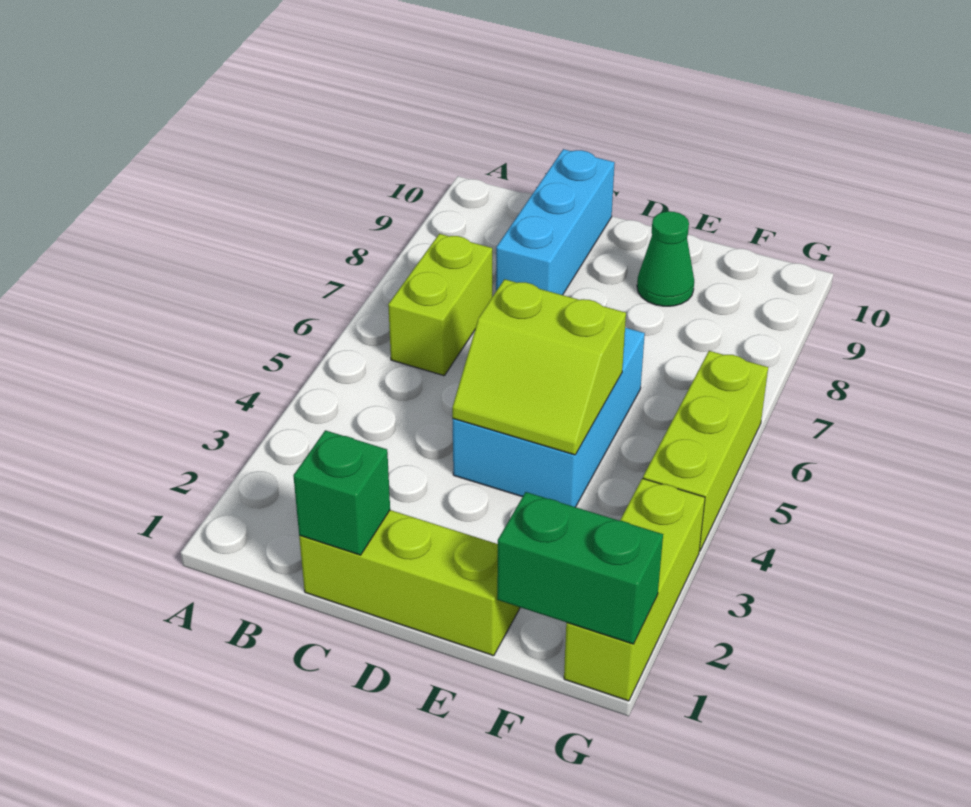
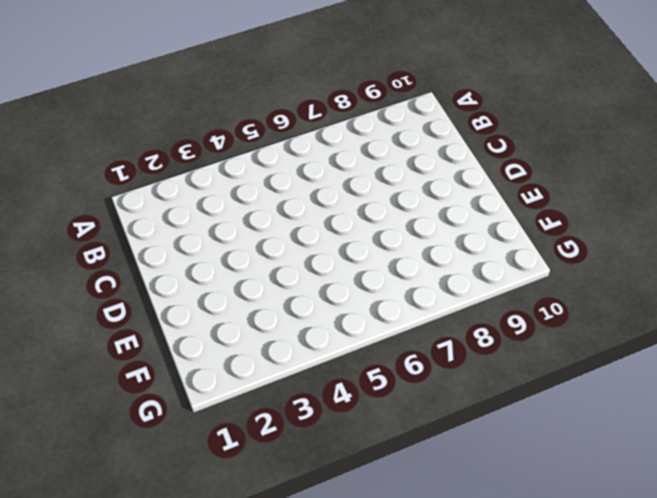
none -> lime 1x2 brick [388,234,492,376]
none -> lime 1x3 brick [299,510,520,656]

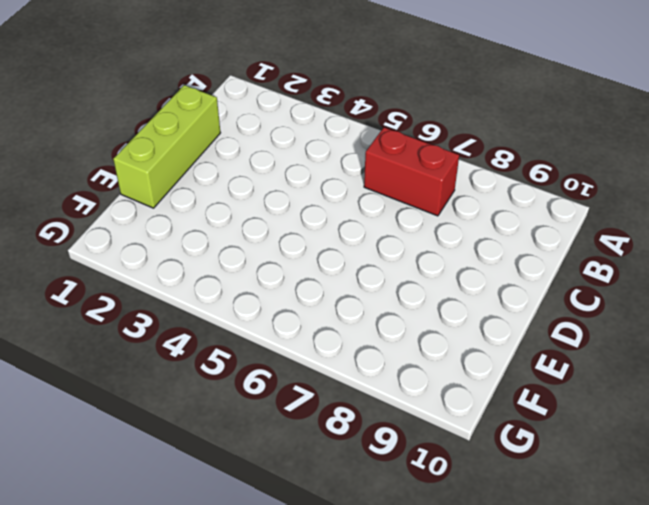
red 1x2 brick [364,127,459,216] -> lime 1x2 brick [388,234,492,376]
none -> cyan 1x3 brick [496,149,615,295]
none -> cyan 2x3 brick [452,328,645,507]

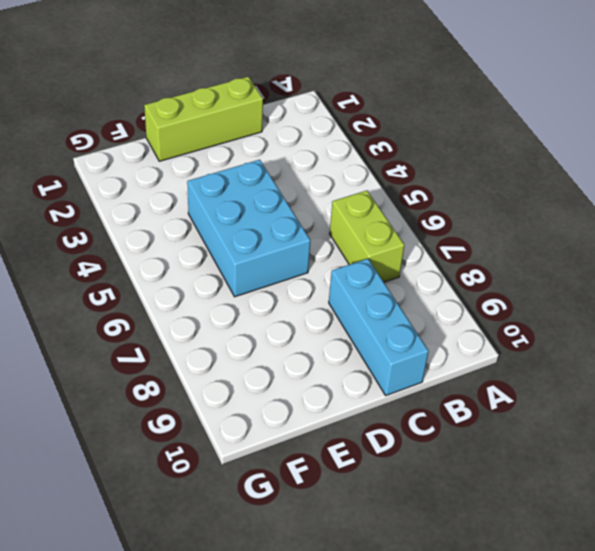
none -> green 1x1 cone [637,211,694,306]
none -> lime 1x3 brick [564,478,705,701]

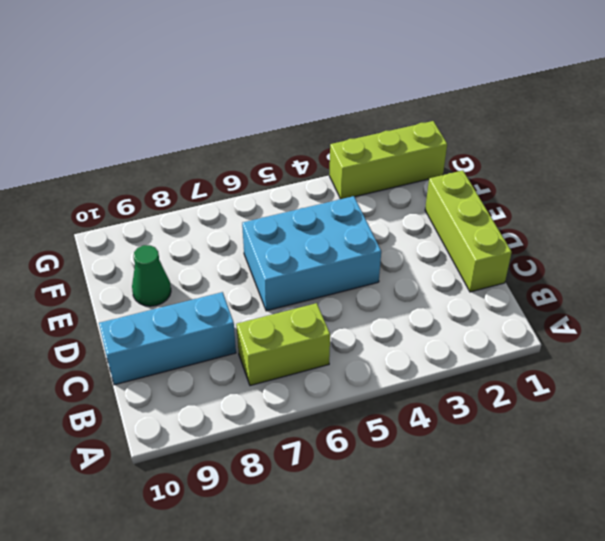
none -> lime 1x3 brick [643,351,768,551]
none -> green 1x1 brick [293,430,390,555]

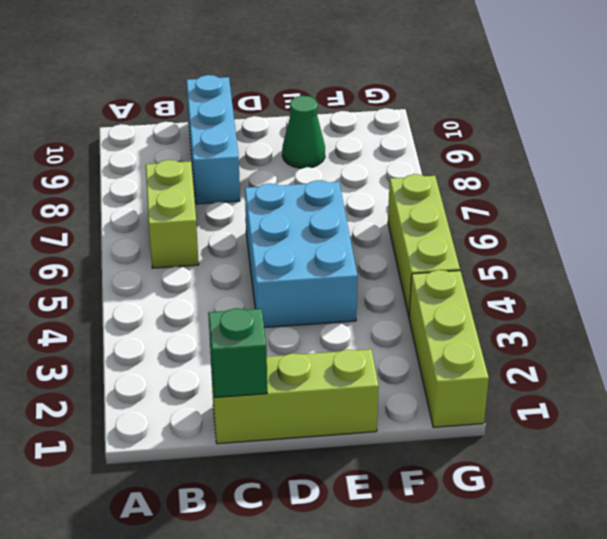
none -> lime 2x2 slope [452,279,626,455]
none -> green 1x2 brick [497,492,663,644]

